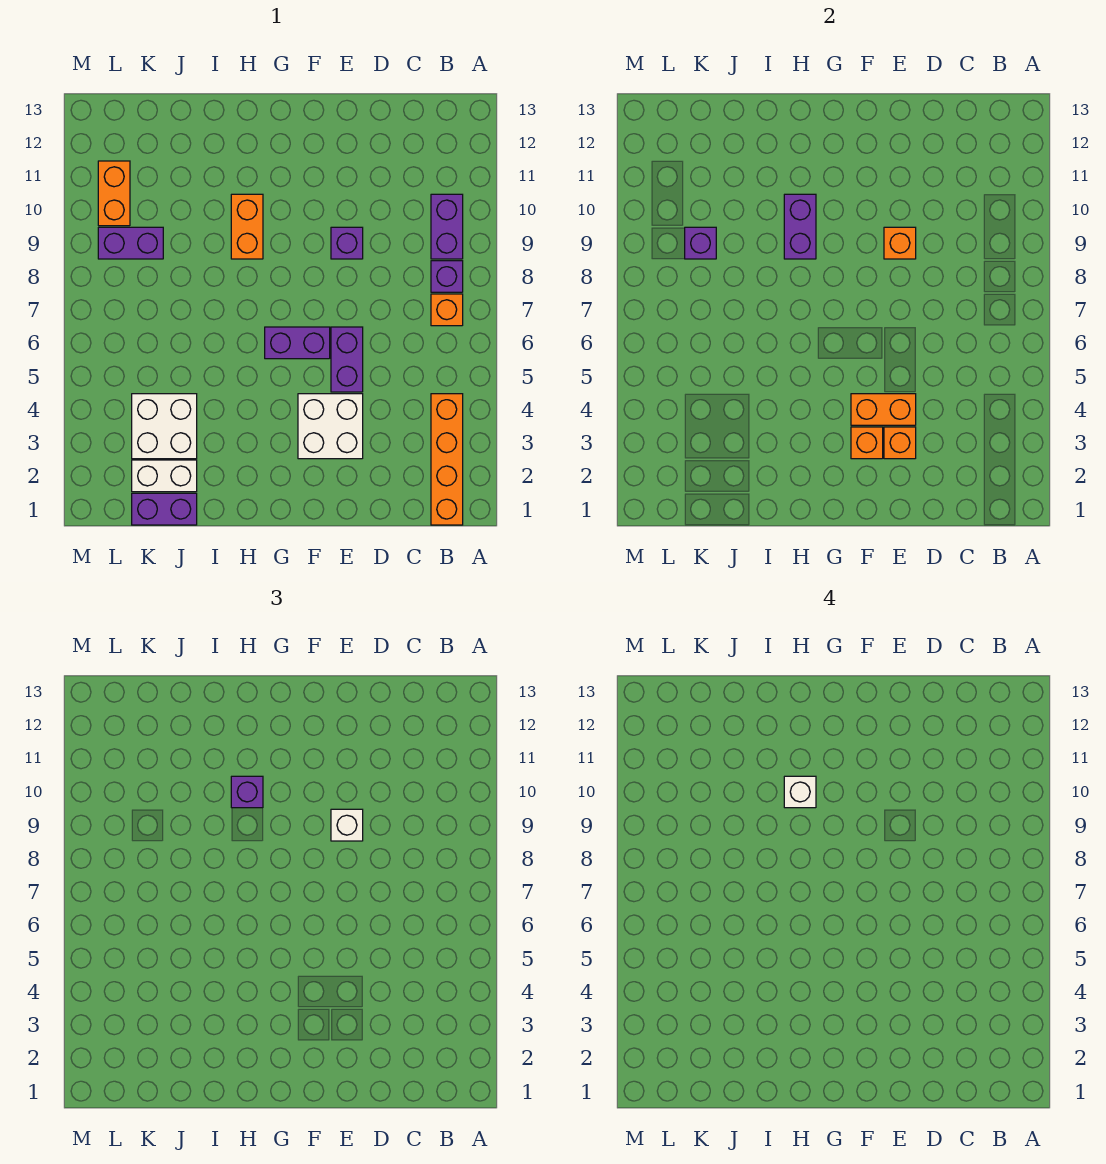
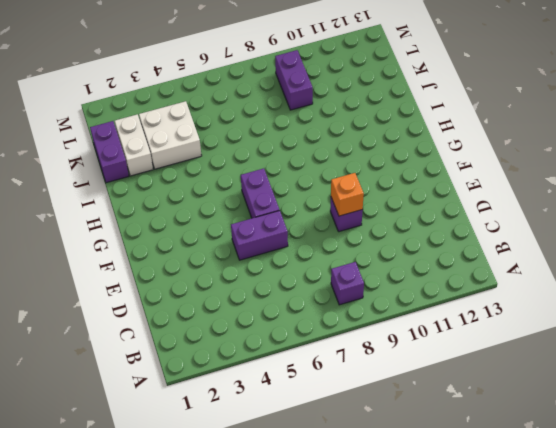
none -> orange 1x4 brick [431,394,463,525]
none -> orange 1x1 brick [431,294,463,326]
none -> purple 1x2 brick [431,194,463,259]

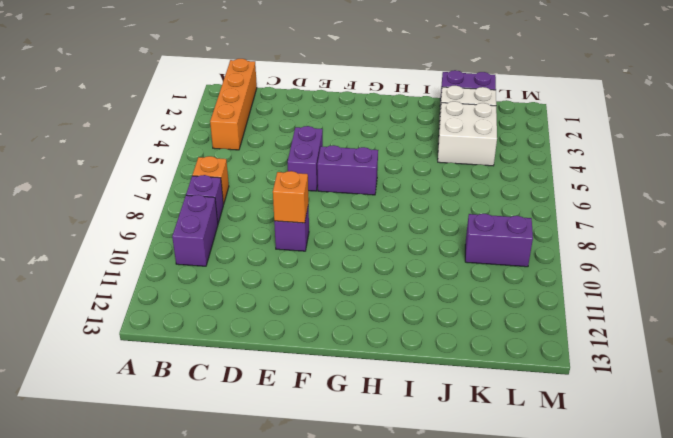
none -> white 2x2 brick [298,394,363,459]
none -> orange 1x2 brick [231,194,263,259]
none -> orange 1x2 brick [98,161,130,226]

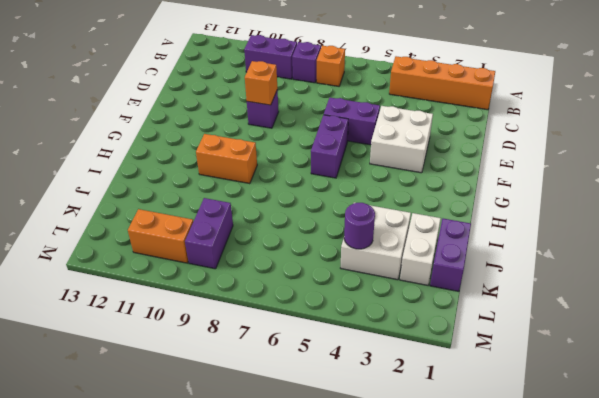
purple 1x1 round brick [344,203,375,249] -> none
none -> orange 1x1 brick [884,427,916,459]
none -> orange 1x2 brick [851,394,916,425]
none -> orange 1x1 brick [851,427,883,459]

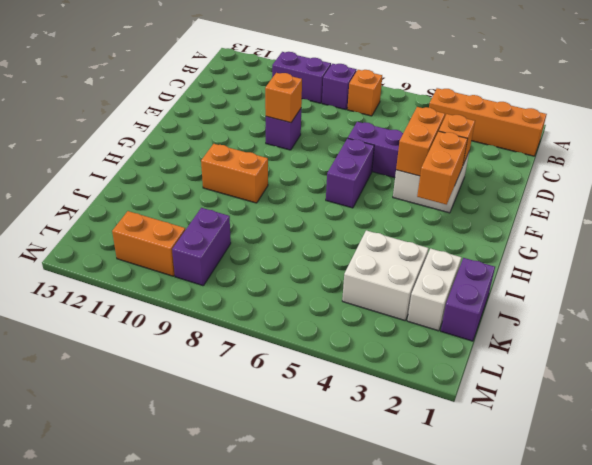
orange 1x2 brick [417,131,467,205] -> orange 1x1 brick [851,427,883,459]
none -> purple 1x2 brick [784,194,816,259]
none -> purple 1x1 brick [685,227,716,259]
none -> white 1x1 brick [331,809,363,841]

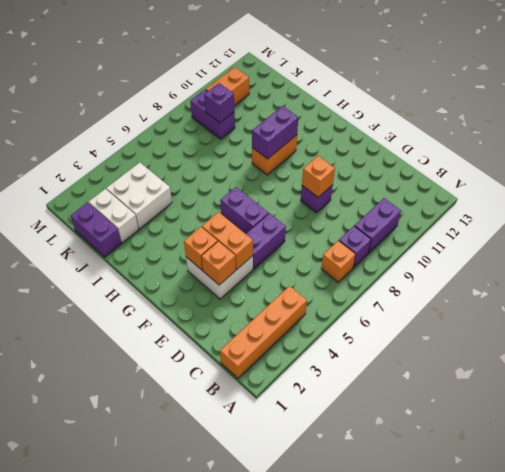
none -> white 1x1 brick [331,809,363,841]
none -> purple 1x1 brick [231,776,263,808]
none -> white 1x1 brick [784,776,816,808]

